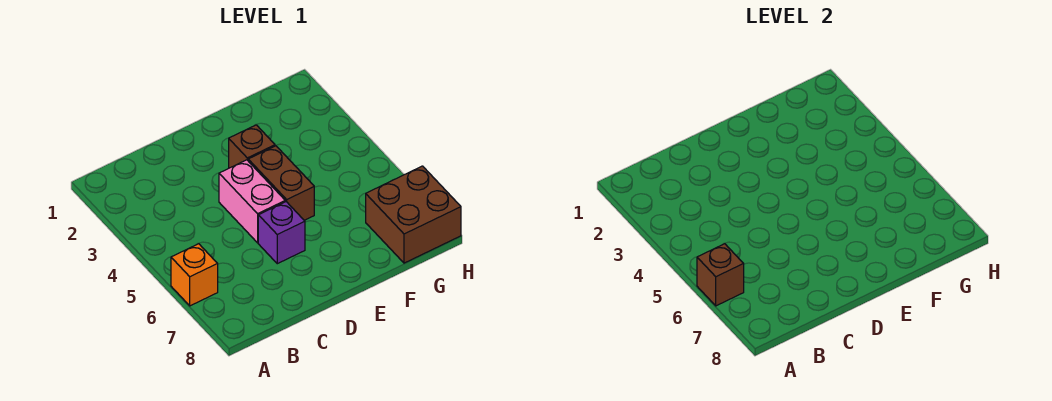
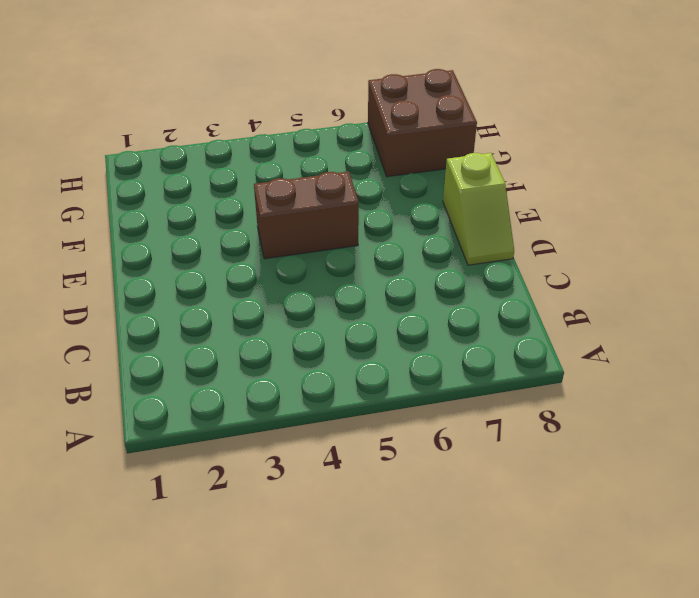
lime 1x2 slope [443,153,514,265] -> none
none -> orange 1x1 brick [171,244,218,306]
none -> pink 1x2 brick [219,160,285,243]

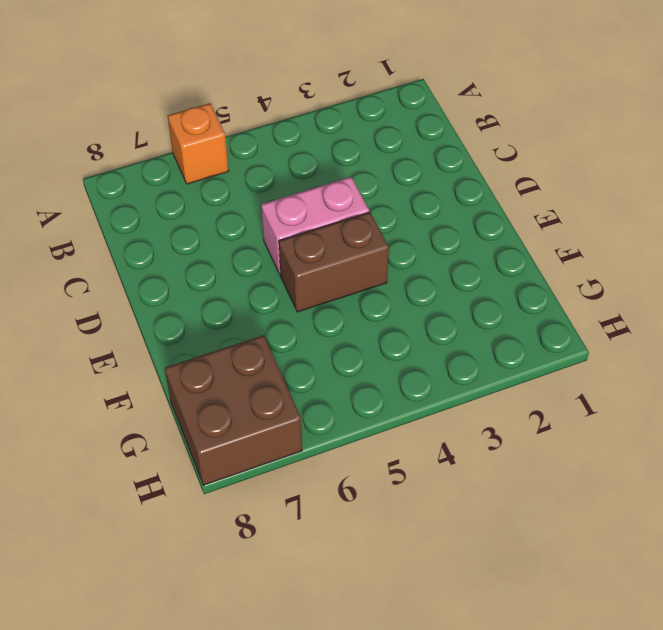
none -> purple 1x1 brick [258,202,305,264]
none -> brown 1x1 brick [229,125,275,168]

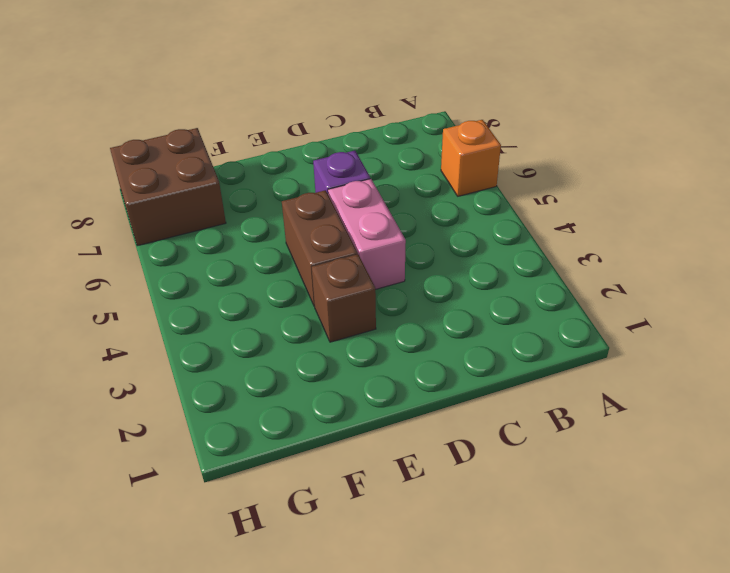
none -> brown 1x1 brick [697,244,744,306]

